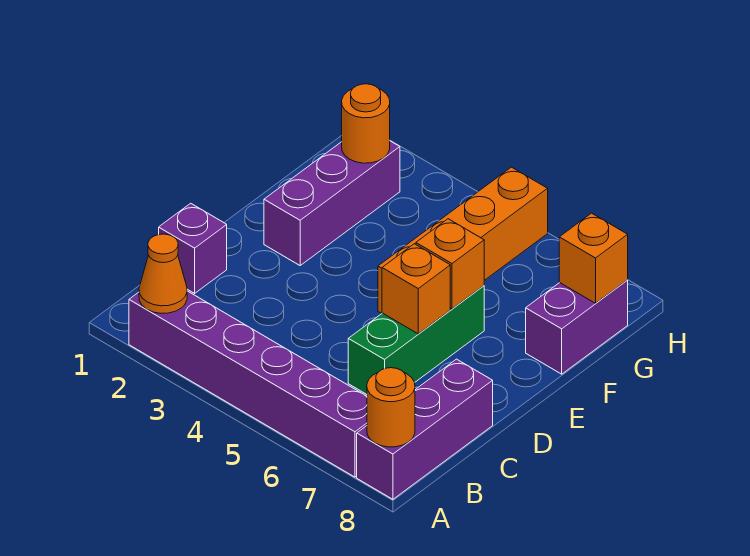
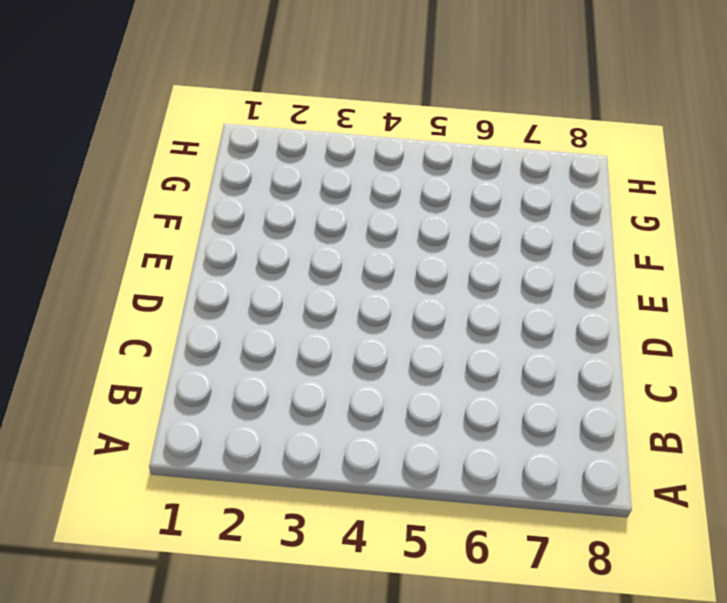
none -> purple 1x6 brick [129,291,367,477]
none -> purple 1x3 brick [357,359,493,499]
none -> purple 1x1 brick [159,203,227,293]

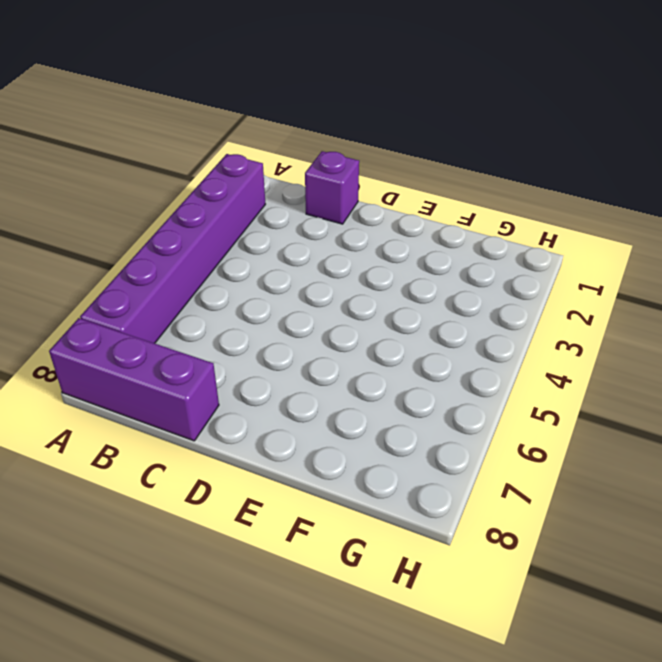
none -> green 1x3 brick [348,286,484,394]
none -> purple 1x3 brick [264,141,400,265]
none -> orange 1x4 brick [378,167,548,314]

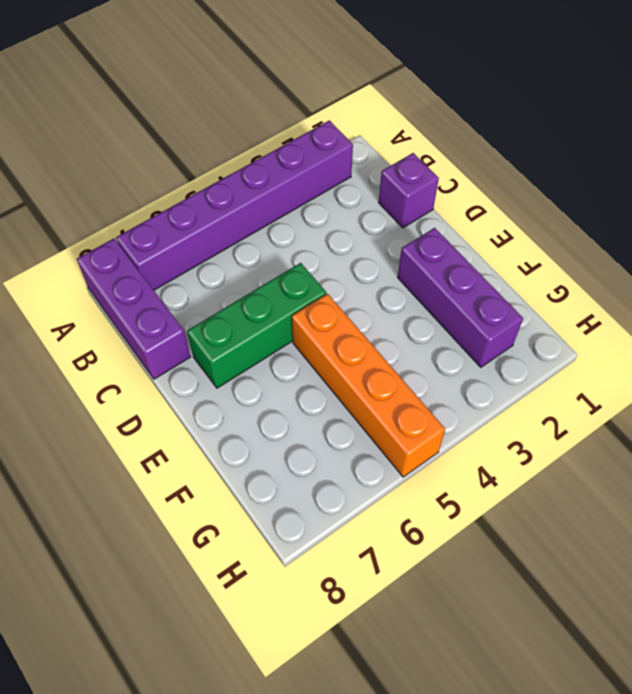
green 1x3 brick [187,263,326,388] -> green 1x3 brick turned to [348,286,484,394]
none -> purple 1x2 brick [526,280,628,374]
none -> orange 1x1 cone [139,234,187,313]
none -> orange 1x1 round brick [367,368,415,447]

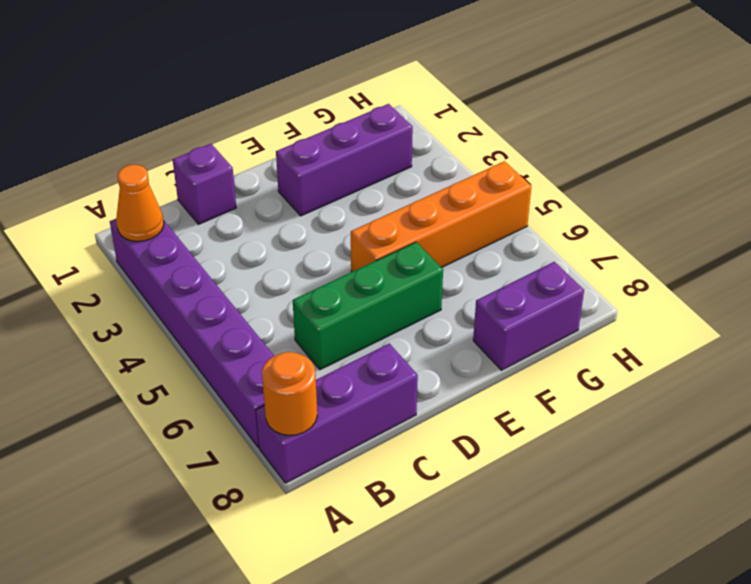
none -> orange 1x1 brick [382,244,450,334]
none -> orange 1x1 brick [416,219,484,309]
none -> orange 1x1 round brick [342,84,390,163]

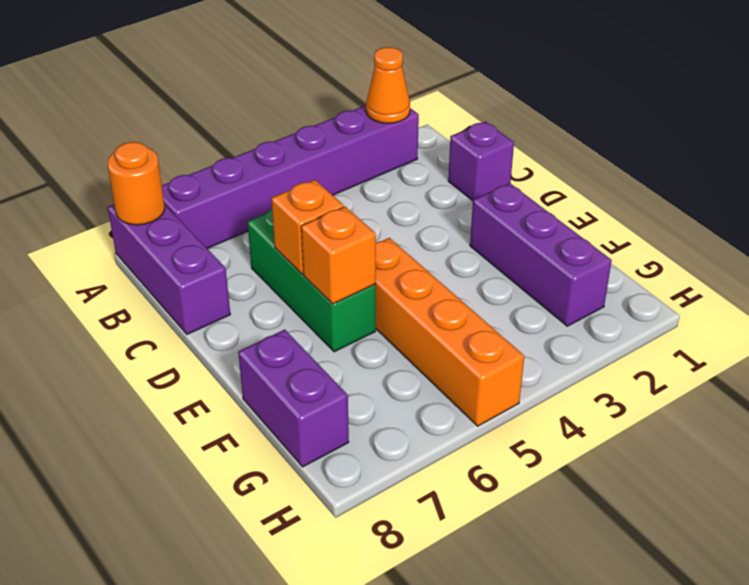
none -> orange 1x1 round brick [342,84,390,163]
none -> orange 1x1 brick [559,213,628,303]

